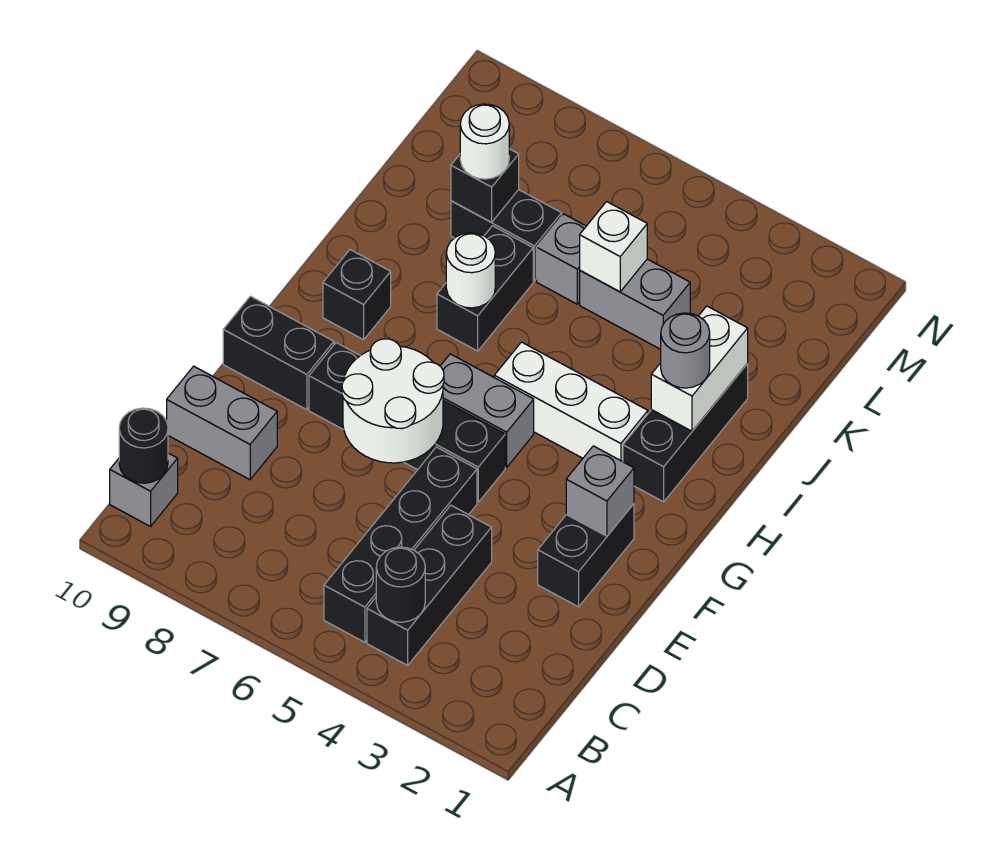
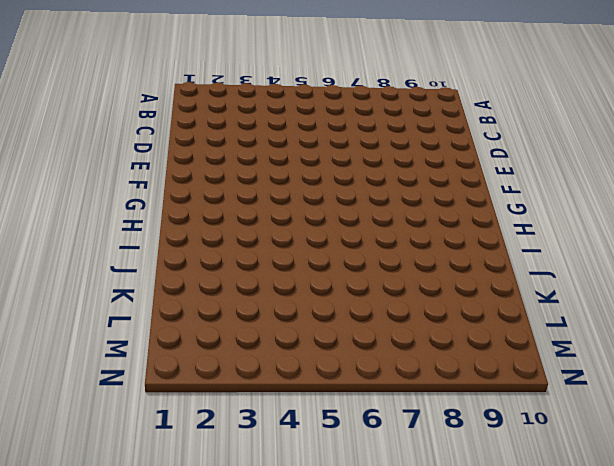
none -> black 1x3 brick [367,505,492,665]
none -> black 1x4 brick [324,447,477,642]
none -> grey 1x1 brick [110,453,178,526]

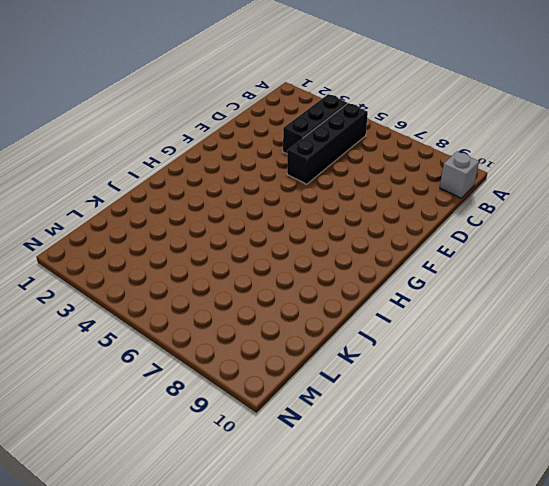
none -> grey 1x2 brick [167,366,277,480]
none -> black 1x2 brick [538,504,634,607]
none -> black 1x4 brick [309,343,505,502]

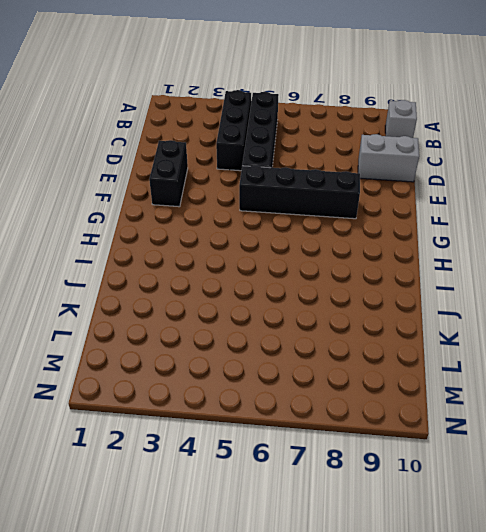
none -> black 1x2 brick [223,296,334,410]
none -> grey 1x2 brick [440,354,534,467]
none -> black 1x3 brick [623,364,748,502]

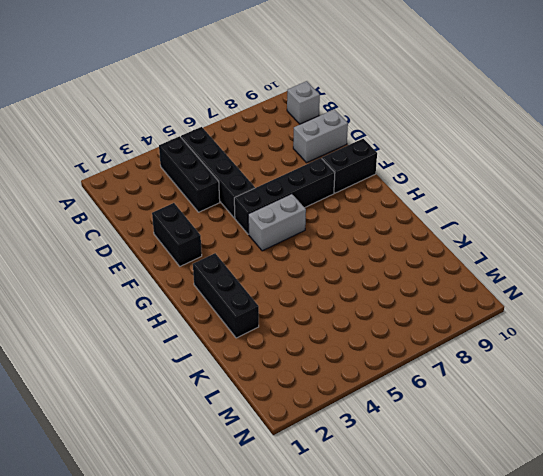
none -> white 1x3 brick [494,342,648,462]
none -> black 1x1 brick [323,250,391,340]
none -> black 1x2 brick [437,226,533,351]

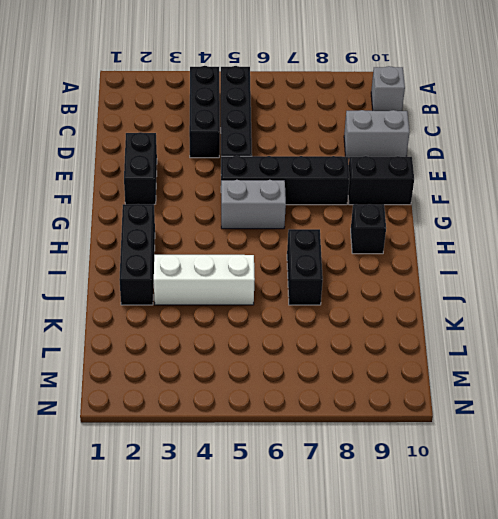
white 1x3 brick [154,255,255,305] -> white 1x3 brick moved to [494,342,648,462]
none -> grey 1x2 brick [580,259,690,349]
none -> grey 1x1 brick [537,214,586,304]
none -> black 1x2 brick [451,190,562,281]

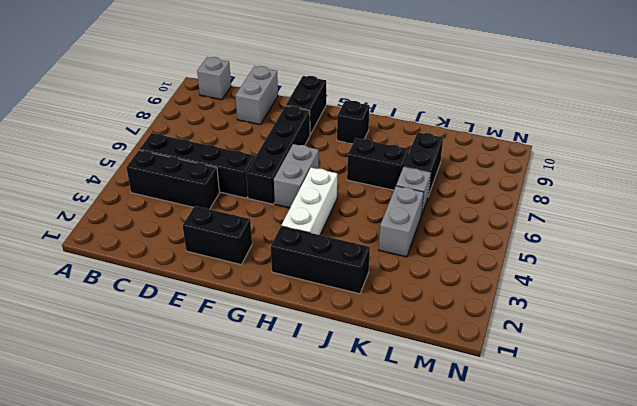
none -> black 1x1 round brick [376,547,425,622]
none -> black 1x1 round brick [119,408,168,483]
none -> white 2x2 round brick [342,339,444,463]

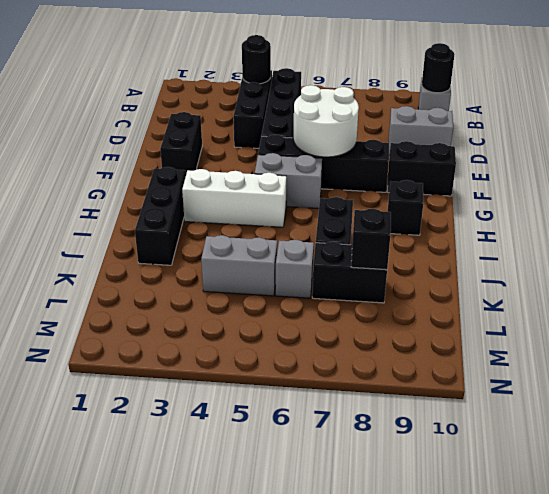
none -> grey 1x1 brick [566,446,634,536]
none -> white 1x2 brick [651,306,748,431]
none -> white 1x1 round brick [446,233,495,308]

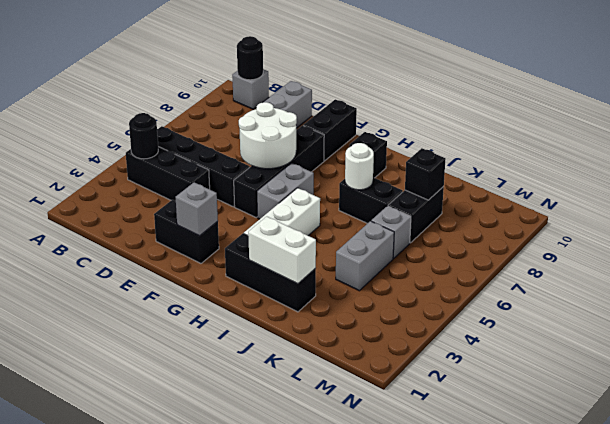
none -> white 1x1 brick [580,202,647,292]
none -> grey 1x1 round brick [661,313,710,388]
none -> white 1x1 round brick [460,104,509,179]

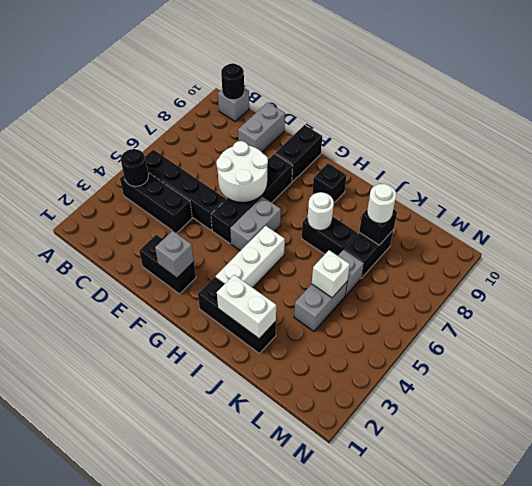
none -> grey 1x1 round brick [661,313,710,388]

